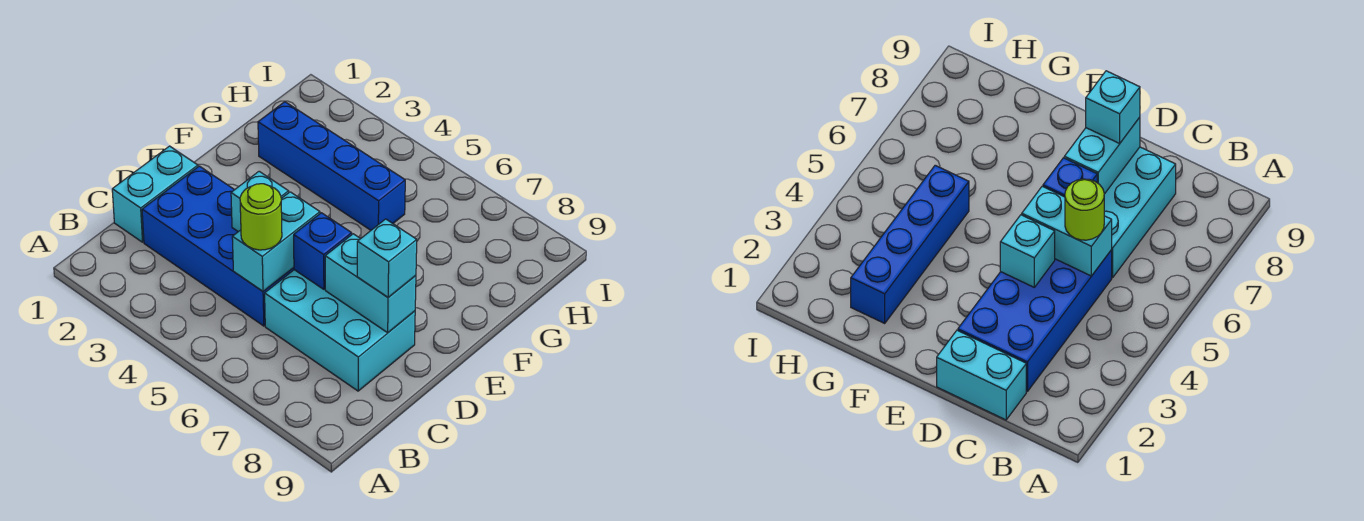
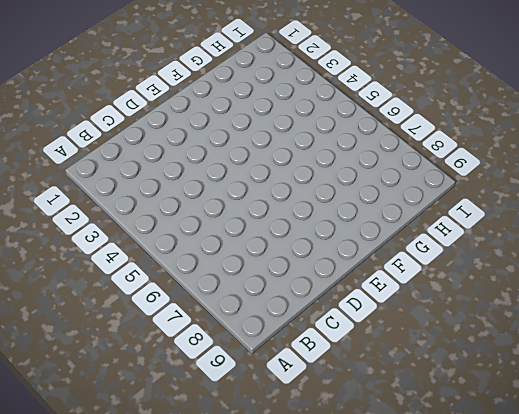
none -> cyan 1x2 brick [112,146,198,242]
none -> blue 2x4 brick [142,166,294,326]

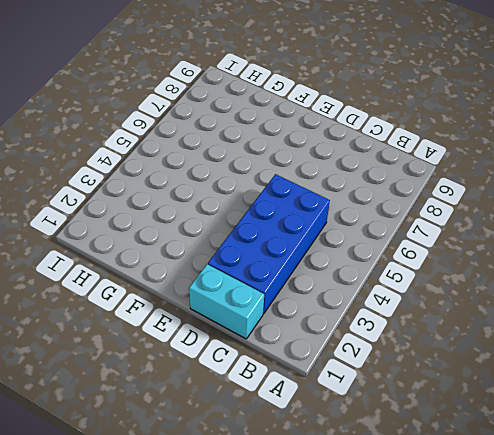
none -> cyan 2x3 brick [265,270,415,391]
none -> blue 1x4 brick [258,102,405,230]

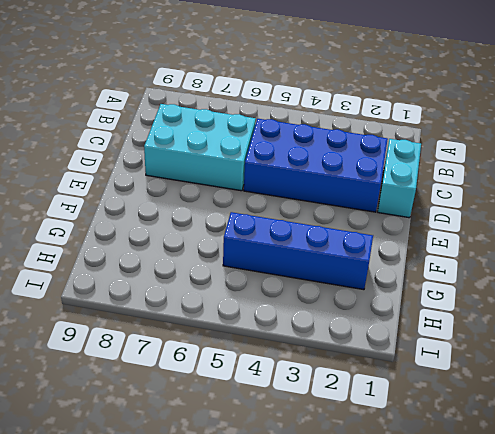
none -> cyan 1x2 brick [232,192,320,291]
none -> cyan 1x1 brick [231,171,289,232]

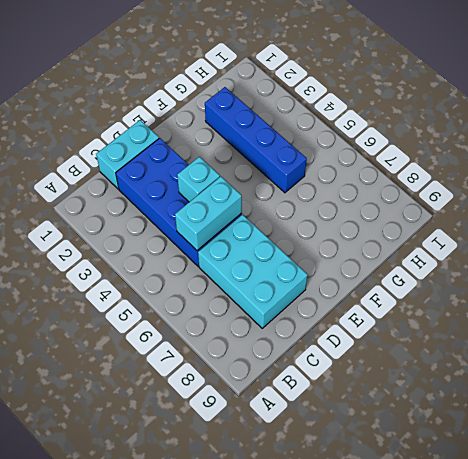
none -> blue 1x1 brick [294,213,352,289]
none -> cyan 1x2 brick [325,234,416,333]

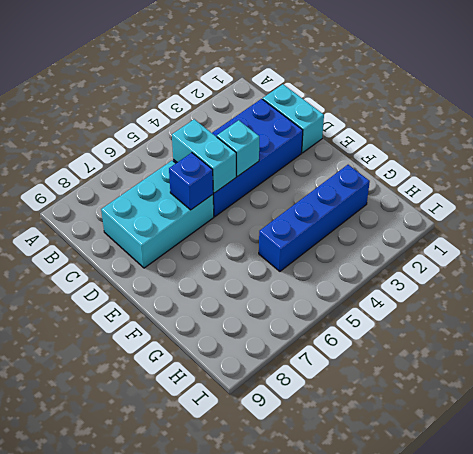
none -> cyan 1x2 brick [325,234,416,333]
none -> lime 1x1 round brick [240,184,282,250]

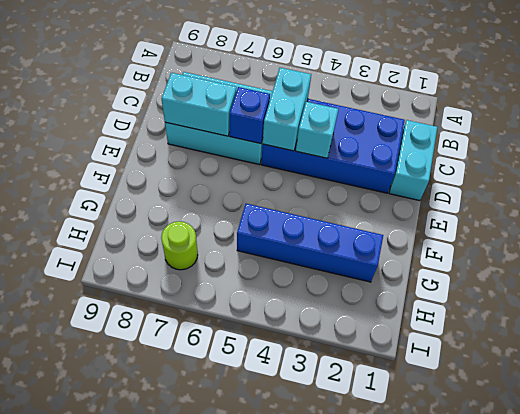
lime 1x1 round brick [161,221,198,270] -> lime 1x1 round brick moved to [240,184,282,250]
none -> cyan 1x1 brick [357,219,417,297]

